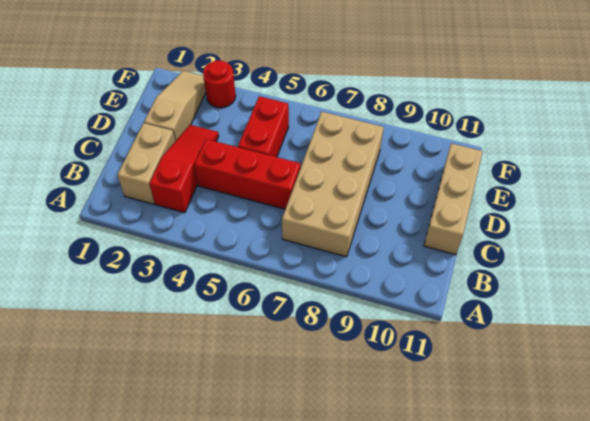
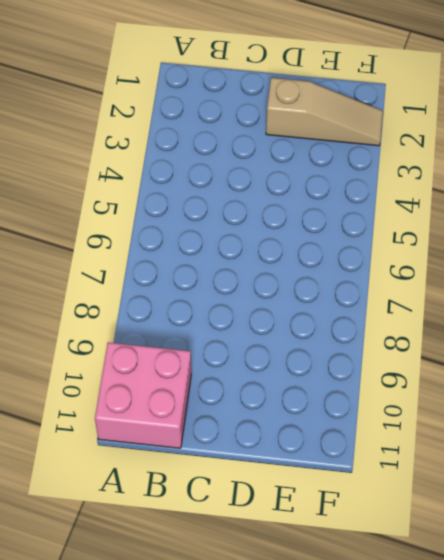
pink 2x2 brick [95,342,191,448] -> none
none -> tan 1x2 brick [117,123,175,204]
none -> red 1x3 slope [149,125,219,213]

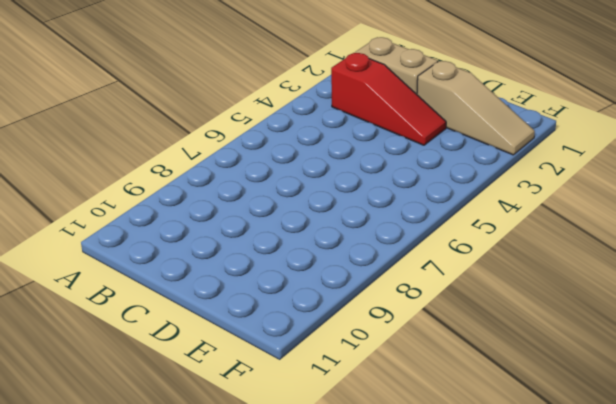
none -> tan 2x4 brick [282,112,384,257]
none -> red 1x3 brick [194,139,301,209]

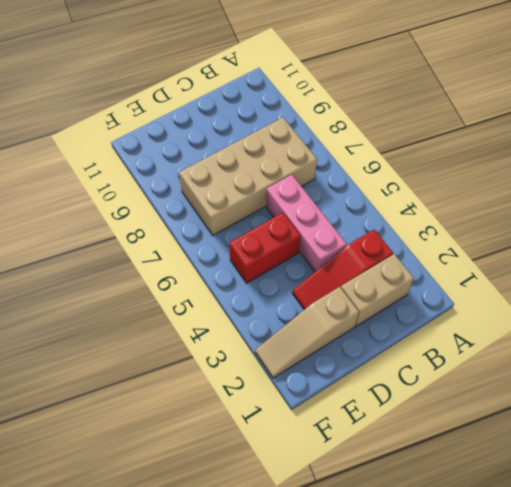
pink 1x3 brick [266,175,347,272] -> red 1x3 brick [194,139,301,209]
none -> tan 1x3 brick [424,143,483,255]
none -> red 1x1 round brick [203,61,236,108]

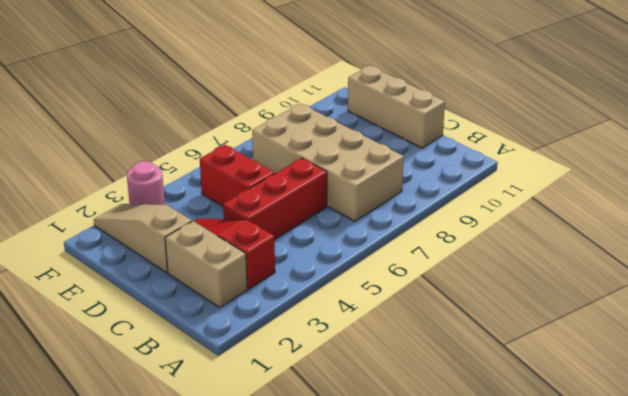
pink 1x1 round brick [127,161,165,205] -> red 1x1 round brick [203,61,236,108]

